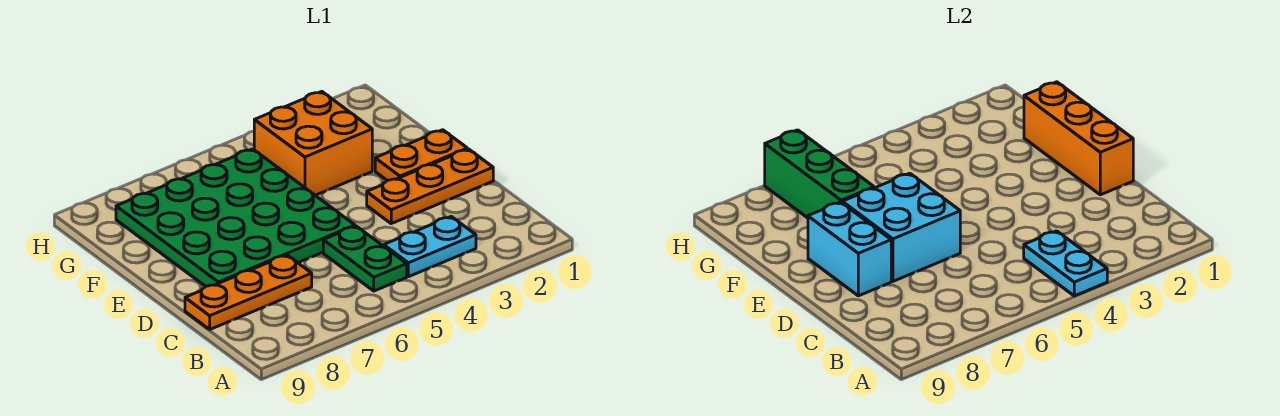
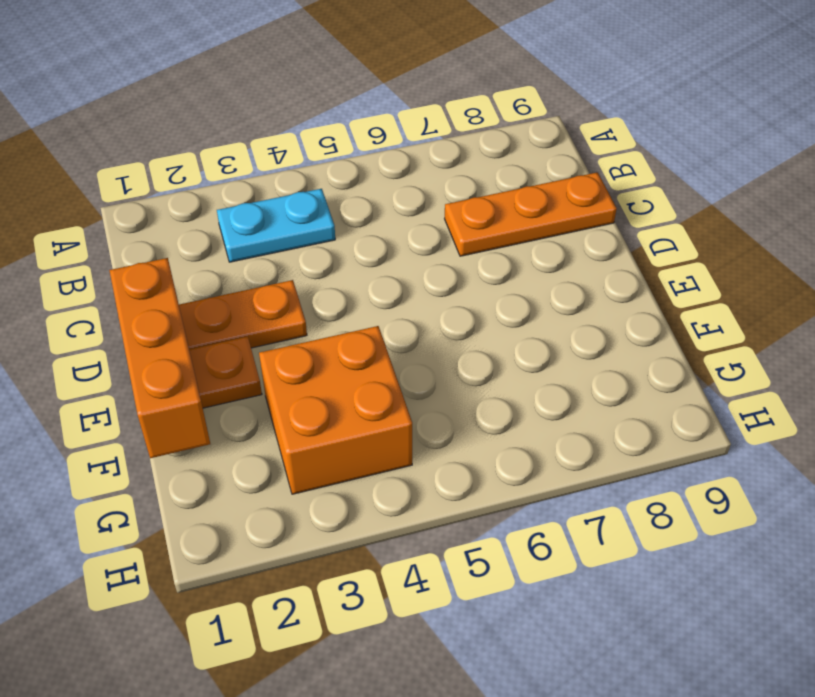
none -> green 1x2 plate [323,226,407,291]
none -> green 4x4 plate [116,149,355,287]
none -> cyan 1x2 plate [1024,231,1107,296]

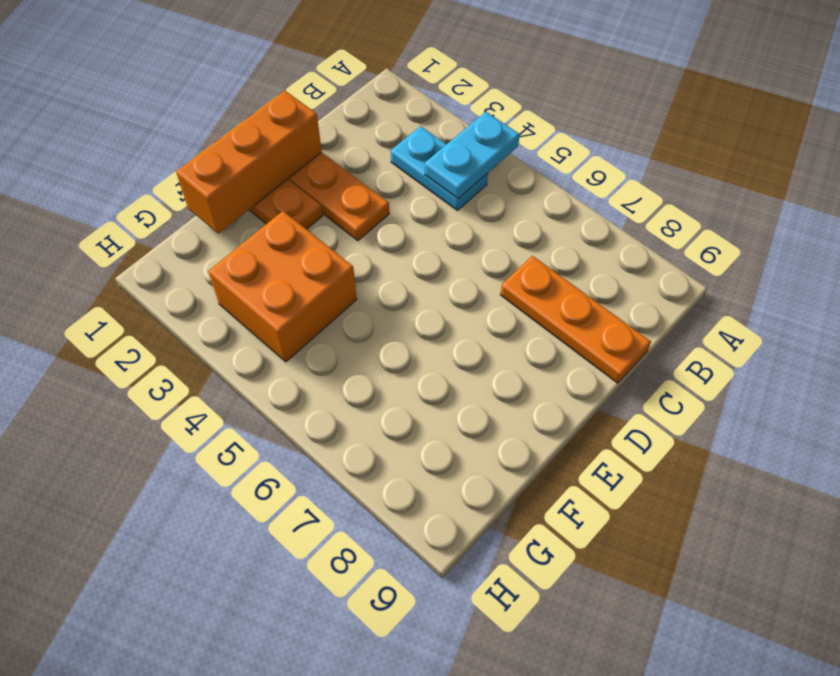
none -> green 1x2 plate [323,226,407,291]
none -> green 4x4 plate [116,149,355,287]
none -> cyan 2x2 brick [842,173,960,281]

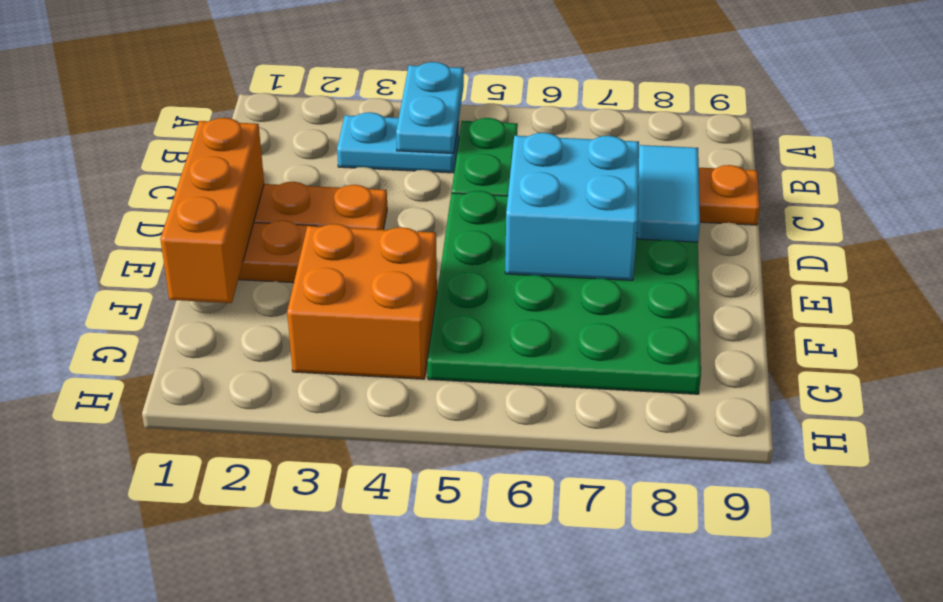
cyan 1x2 tile [637,145,700,242] -> cyan 1x2 brick [808,202,891,296]
none -> green 1x3 brick [765,130,874,218]

